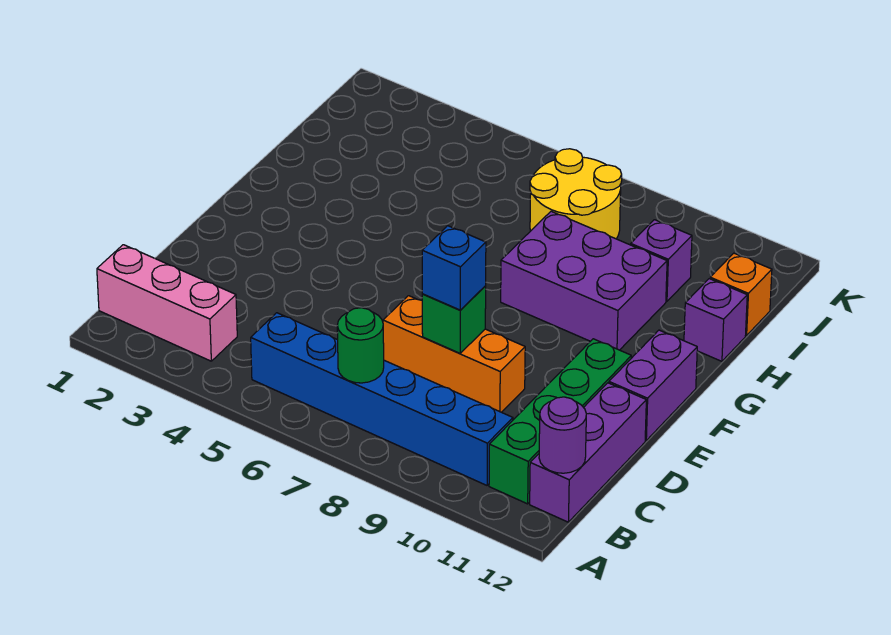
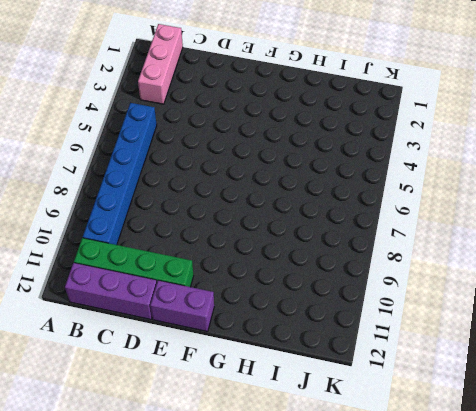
none -> orange 1x3 brick [383,296,525,412]
none -> purple 2x3 brick [501,211,667,350]
none -> purple 1x1 brick [684,279,747,361]

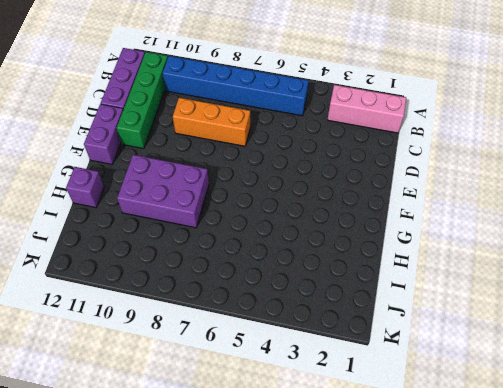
none -> yellow 2x2 round brick [530,149,622,239]
none -> purple 1x1 brick [631,220,692,301]
none -> orange 1x1 brick [710,253,772,336]

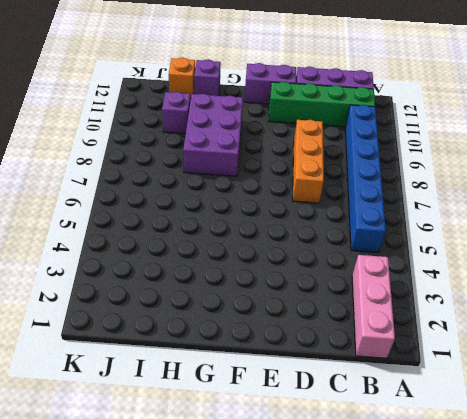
none -> yellow 2x2 round brick [530,149,622,239]
none -> green 1x1 round brick [337,308,384,383]
none -> purple 1x1 round brick [539,397,586,473]

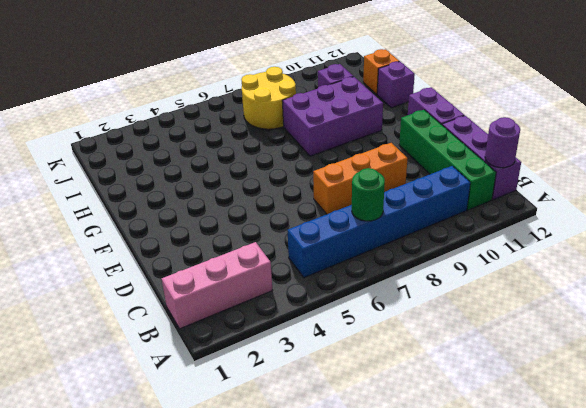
none -> green 1x1 brick [422,286,486,353]
none -> blue 1x1 brick [422,226,486,310]

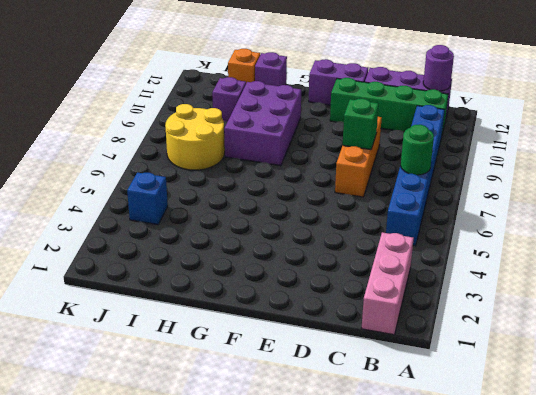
blue 1x1 brick [127,172,168,225] -> blue 1x1 brick moved to [422,226,486,310]

